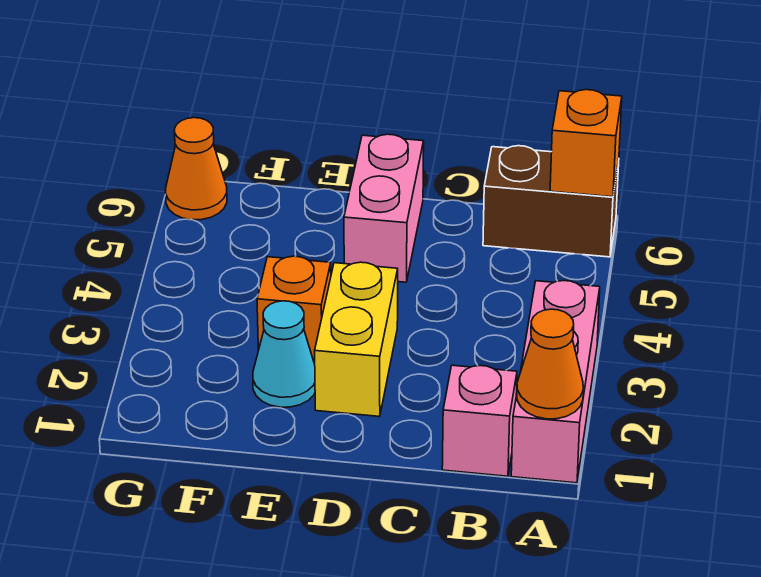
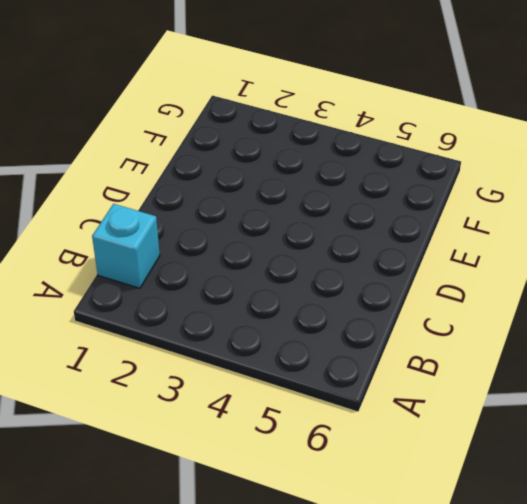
cyan 1x1 brick [92,204,160,288] -> pink 1x1 brick [442,365,517,476]
none -> pink 1x3 brick [511,281,600,483]
none -> brown 1x2 brick [483,146,619,257]

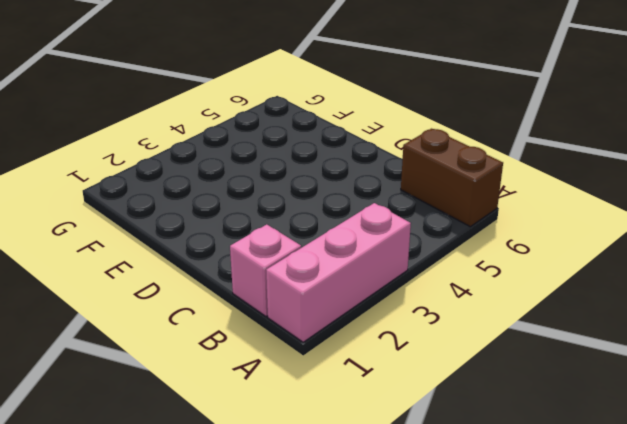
none -> yellow 1x2 brick [315,262,398,417]
none -> pink 1x2 brick [344,134,424,282]

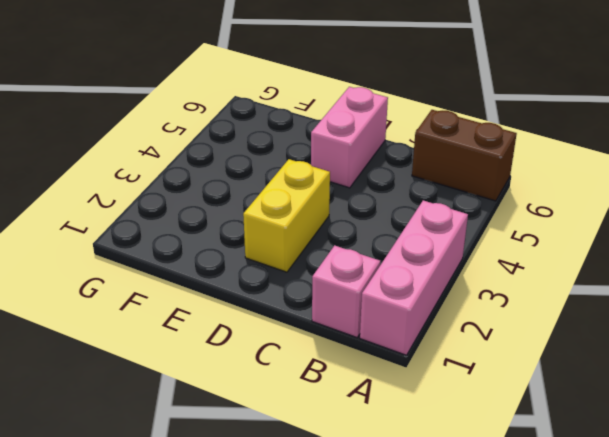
none -> cyan 1x1 cone [253,301,315,407]
none -> orange 1x1 brick [257,256,331,364]

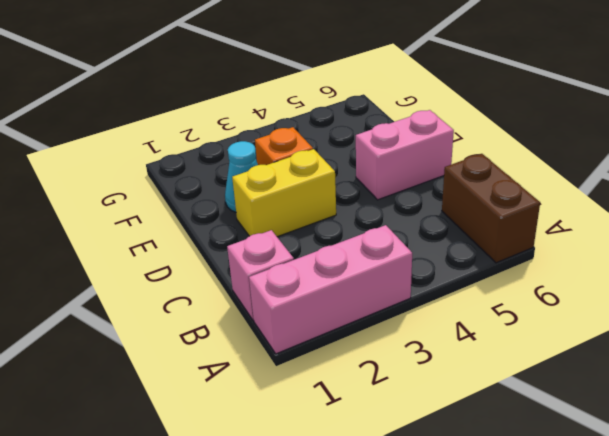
none -> orange 1x1 cone [166,118,227,220]
none -> orange 1x1 cone [517,309,583,419]

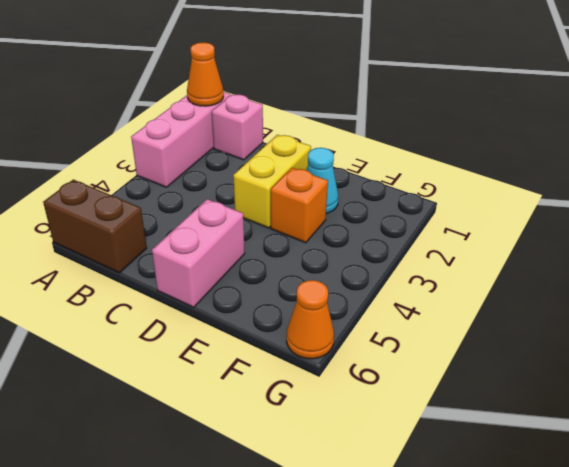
none -> orange 1x1 brick [550,90,622,197]

